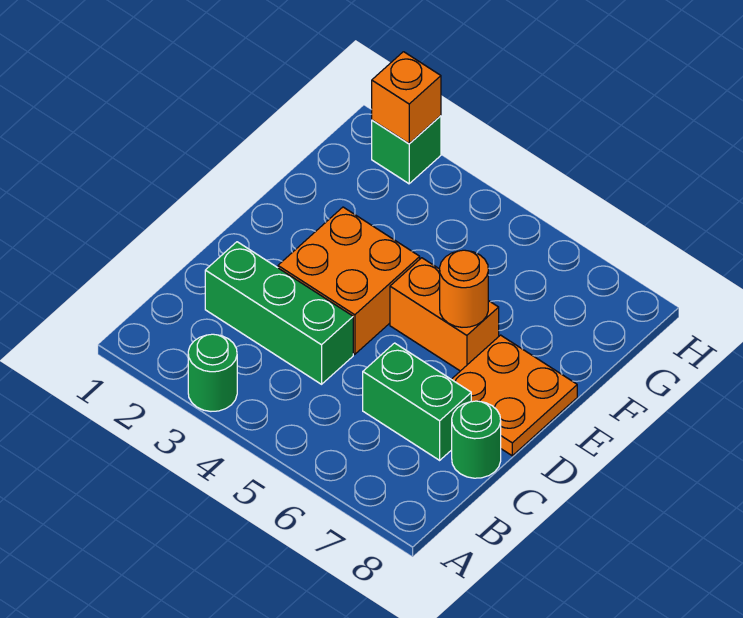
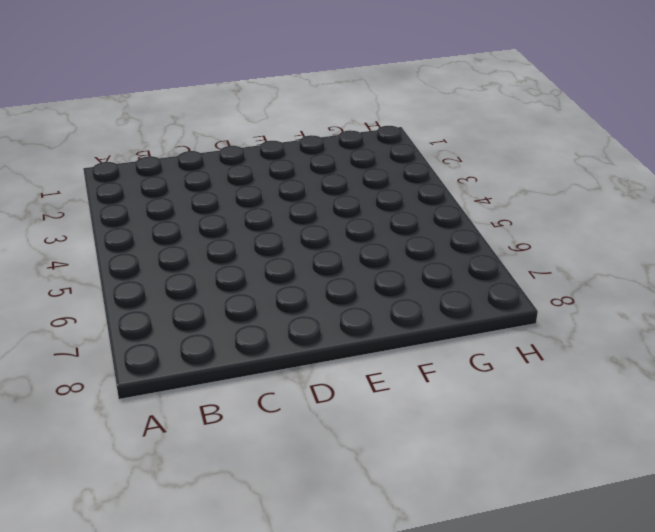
none -> green 1x1 round brick [188,334,237,411]
none -> green 1x3 brick [205,242,353,384]

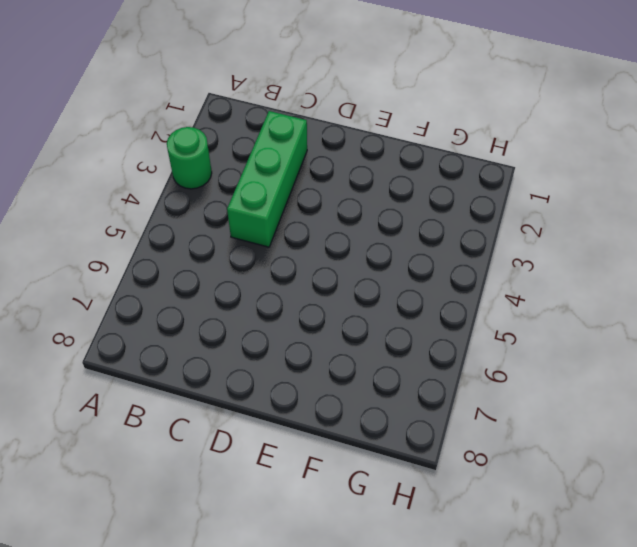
none -> green 1x2 brick [363,343,471,460]
none -> green 1x1 round brick [452,401,501,478]

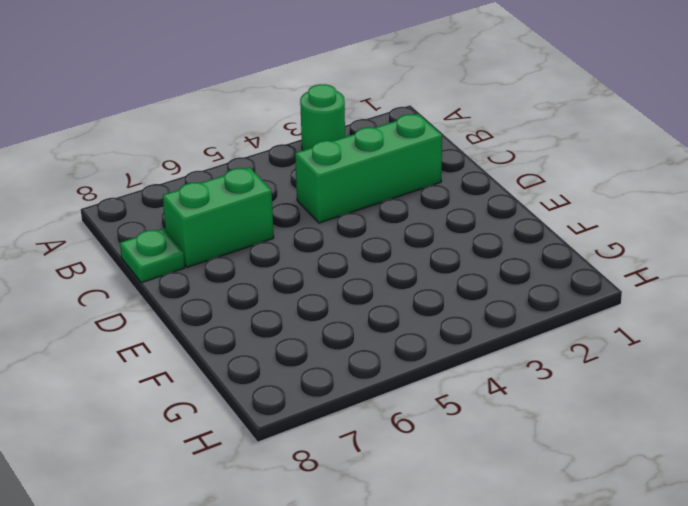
green 1x1 plate [120,229,185,283] -> green 1x1 round brick [452,401,501,478]
none -> orange 2x2 brick [278,207,420,354]
none -> orange 2x2 plate [451,335,577,456]

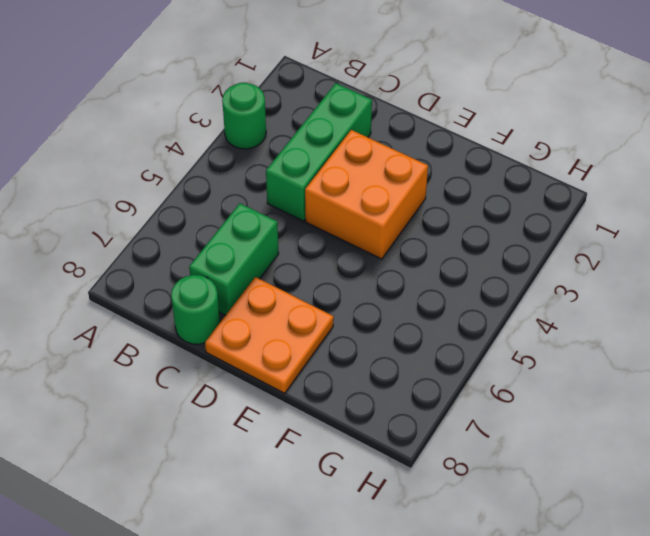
none -> orange 1x2 brick [390,258,499,371]
none -> green 1x1 brick [372,116,441,184]

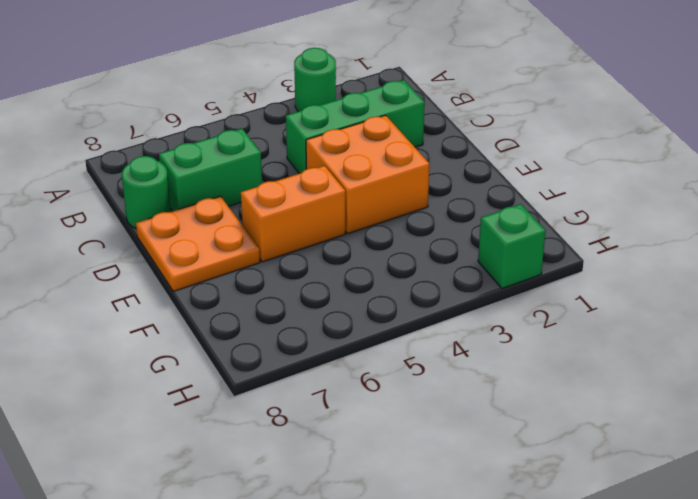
none -> orange 1x1 round brick [440,250,488,327]
none -> orange 1x1 brick [372,52,441,144]

